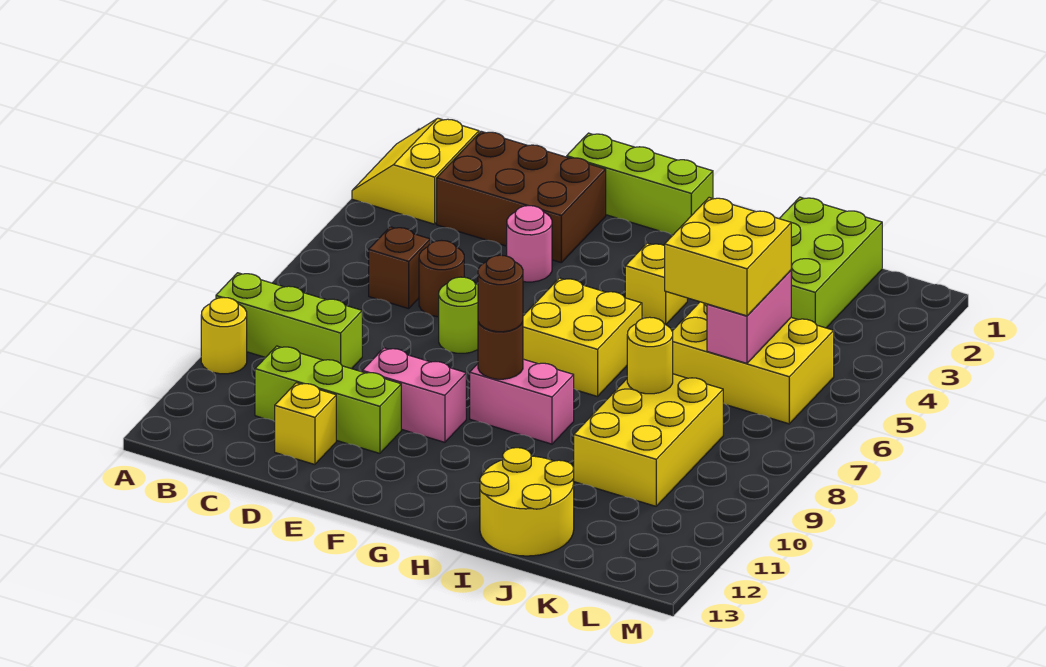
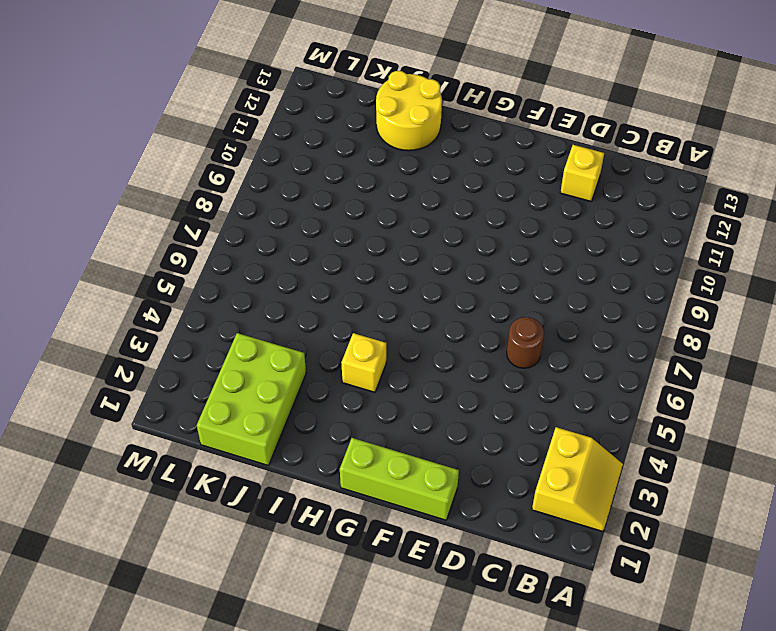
none -> lime 1x3 brick [216,273,362,369]
none -> yellow 1x1 round brick [201,297,247,374]
none -> brown 2x3 brick [437,131,606,262]

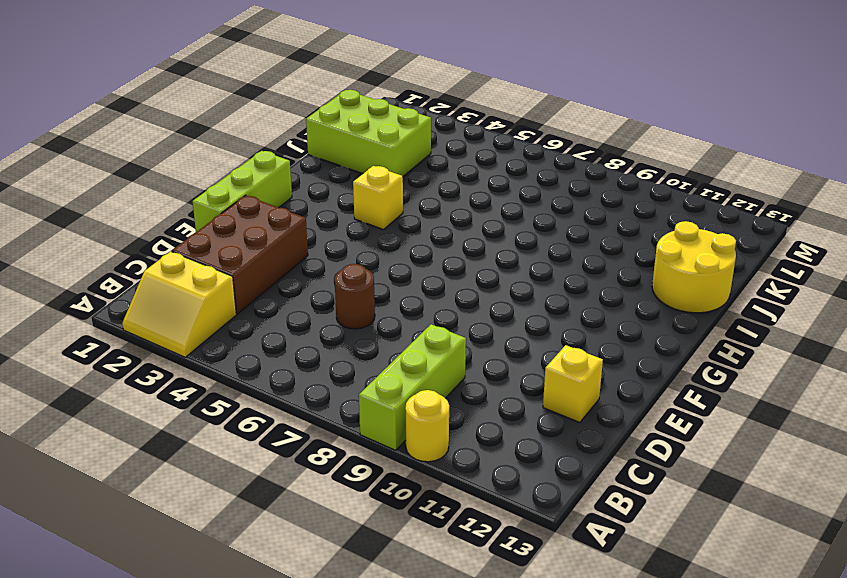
none -> brown 1x1 brick [369,227,430,309]
none -> lime 1x3 brick [255,346,401,453]
none -> pink 1x1 round brick [507,206,552,282]

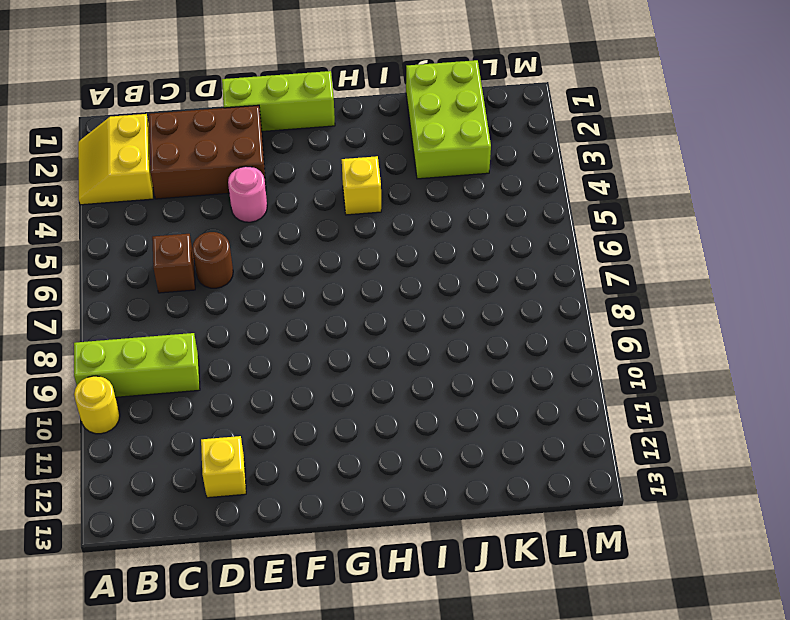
none -> lime 1x3 brick [255,346,401,453]
none -> lime 1x1 round brick [439,277,478,353]
none -> pink 1x2 brick [362,348,466,442]

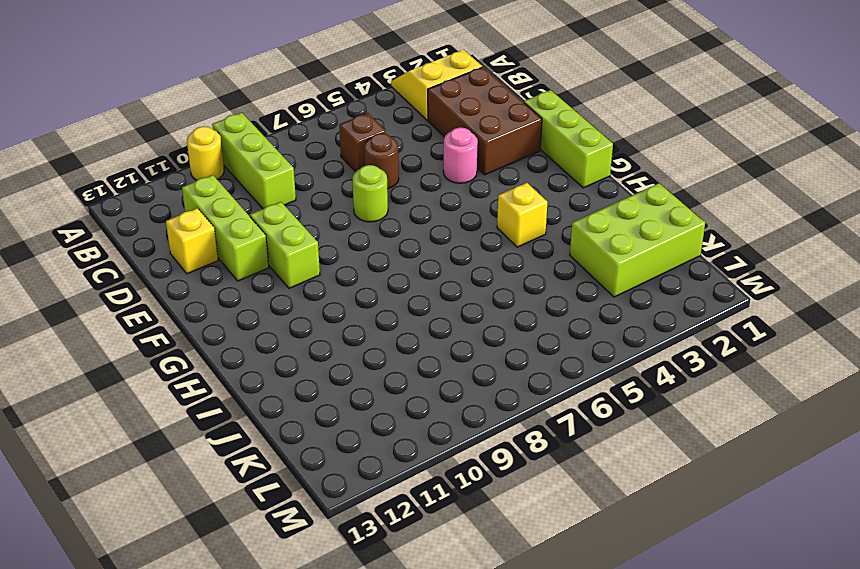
lime 1x2 brick [250,202,320,288] -> pink 1x2 brick [362,348,466,442]
none -> yellow 2x2 brick [523,278,642,396]
none -> pink 1x2 brick [470,359,574,444]
none -> yellow 2x2 round brick [480,448,574,556]

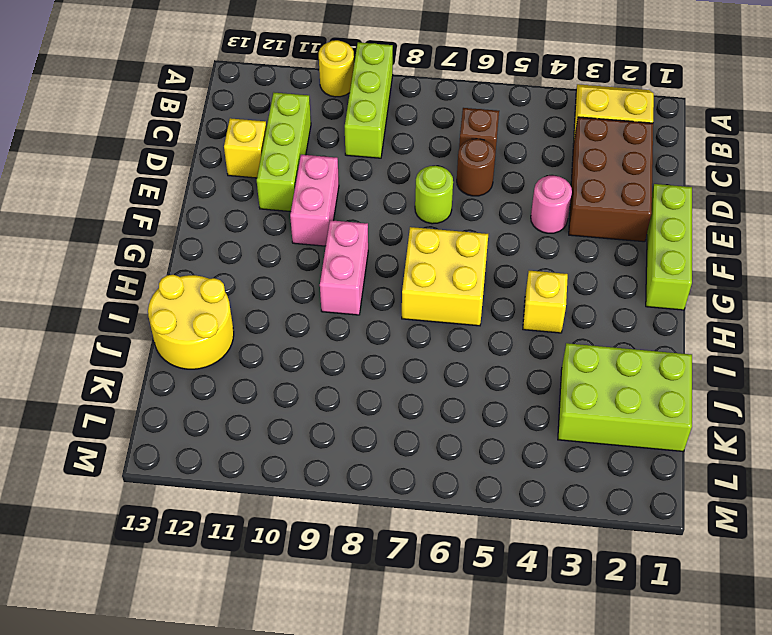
none -> yellow 2x3 brick [672,302,834,424]
none -> yellow 2x3 brick [573,374,723,506]
none -> brown 1x1 round brick [478,322,523,379]

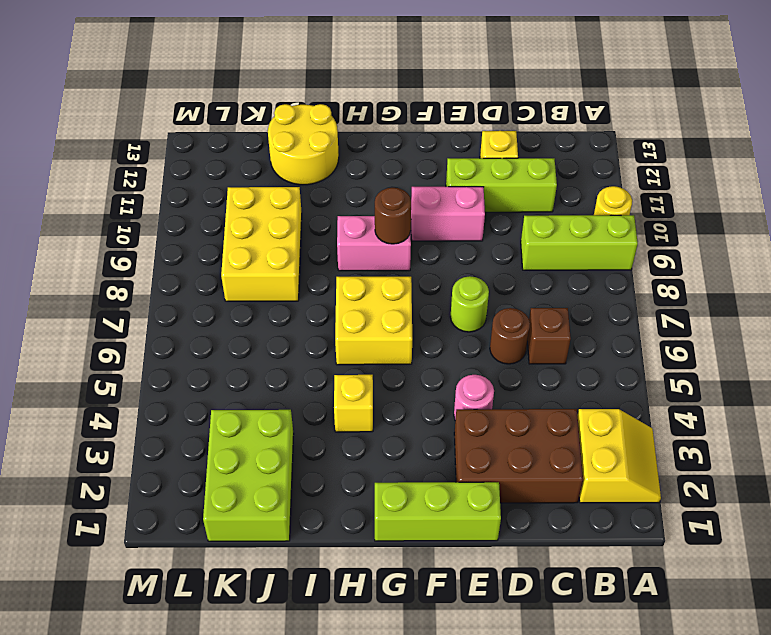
none -> yellow 2x3 brick [672,302,834,424]
none -> yellow 1x1 round brick [627,317,673,394]
none -> pink 1x2 brick [707,270,791,363]

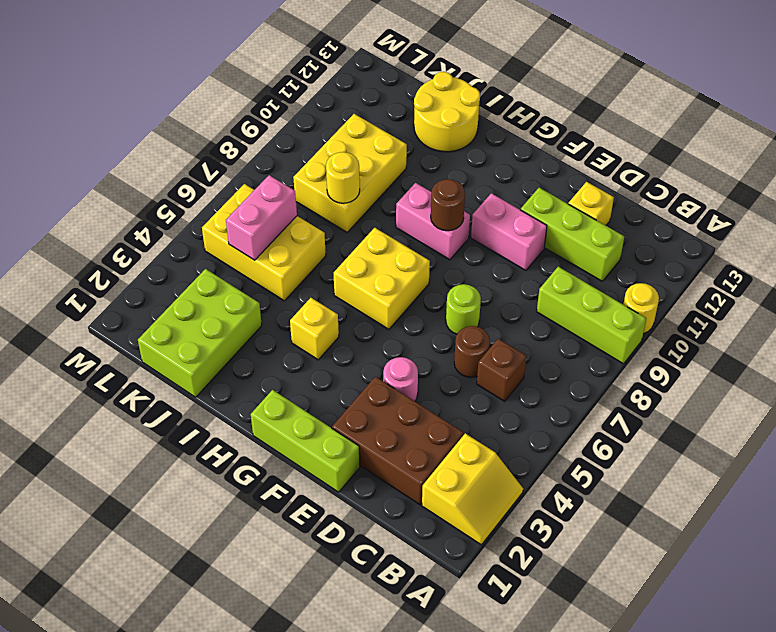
none -> brown 1x1 round brick [478,255,523,332]
none -> yellow 2x2 brick [665,198,791,316]

